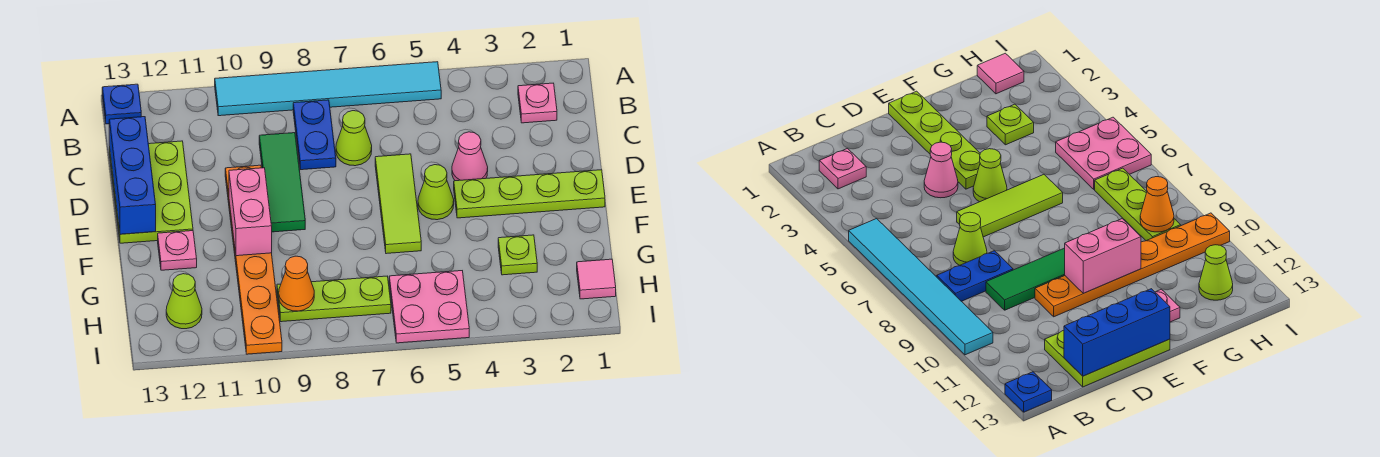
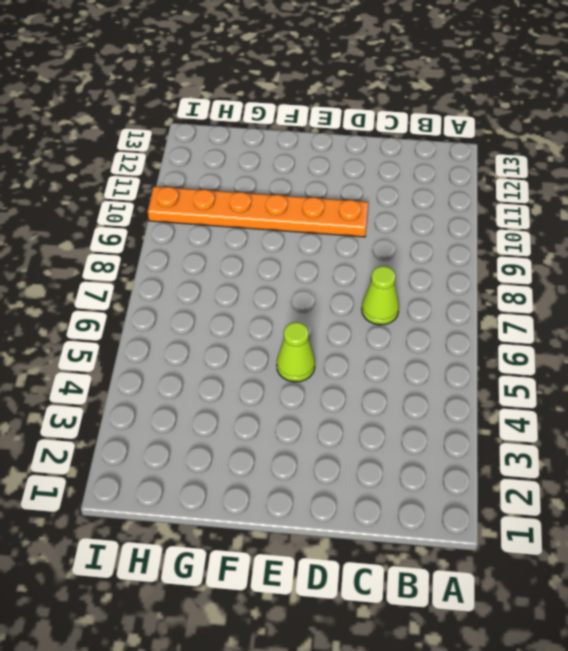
none -> cyan 1x6 tile [215,62,441,116]
none -> blue 1x1 plate [102,84,141,124]
none -> pink 1x1 plate [518,83,557,123]

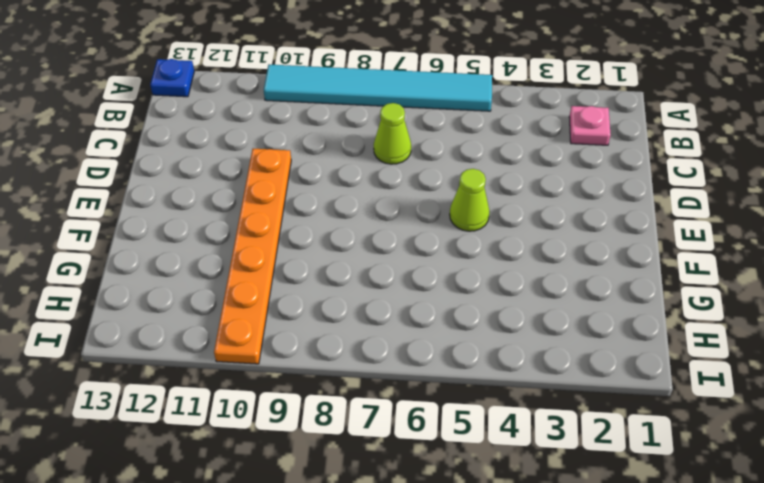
none -> blue 1x2 plate [293,100,336,170]
none -> green 1x3 tile [259,133,305,232]
none -> lime 2x3 plate [109,141,193,243]

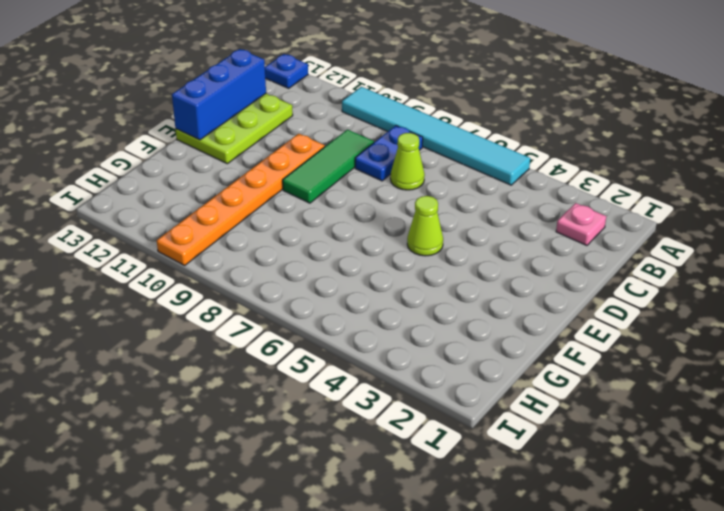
none -> pink 1x1 cone [452,132,488,181]
none -> lime 1x3 tile [375,154,421,254]
none -> lime 1x4 plate [454,170,605,218]

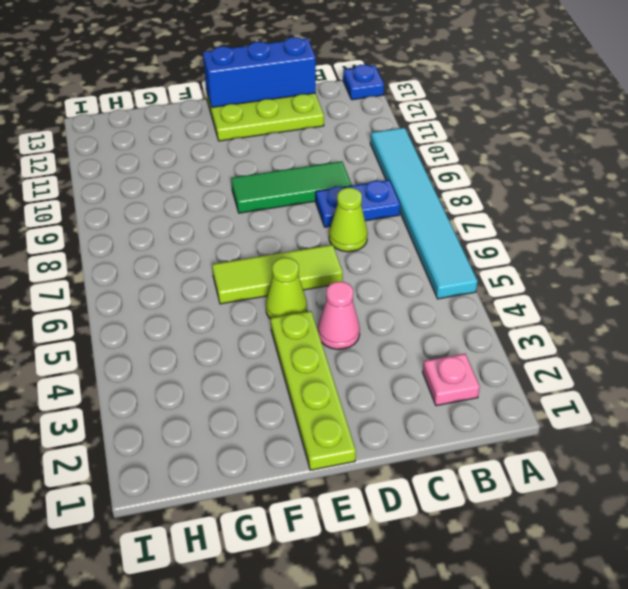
none -> orange 1x6 plate [225,165,282,354]
none -> pink 1x1 plate [158,231,197,270]
none -> lime 1x1 plate [498,235,537,275]

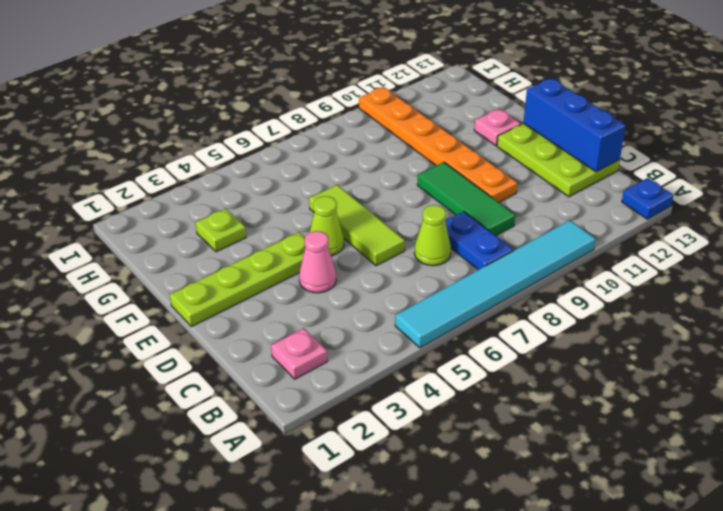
none -> pink 1x1 tile [577,259,616,299]
none -> pink 2x2 plate [389,271,469,343]
none -> lime 1x3 plate [277,276,391,322]

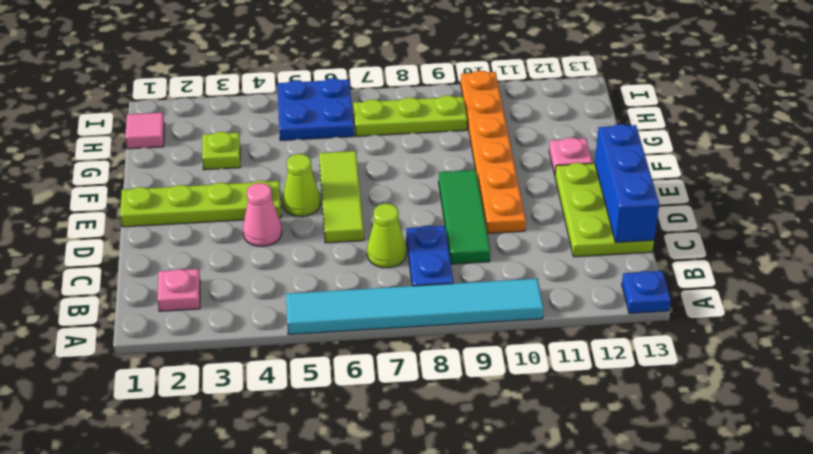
blue 2x2 plate [277,78,354,140] -> pink 2x2 plate [389,271,469,343]
none -> lime 1x1 cone [166,274,202,329]
none -> pink 1x2 brick [229,168,272,256]
none -> orange 1x1 cone [279,256,314,311]

